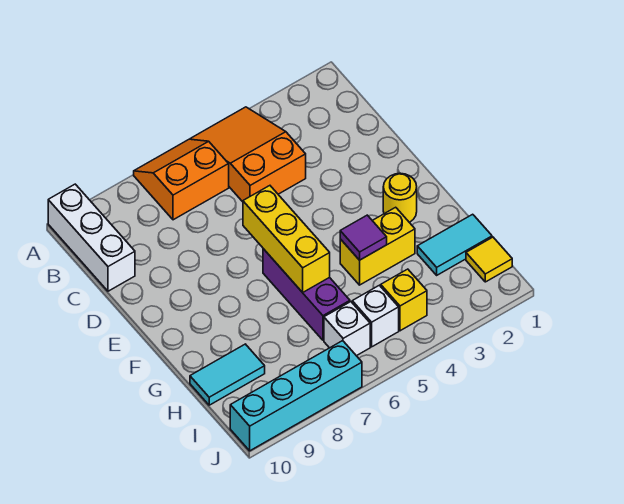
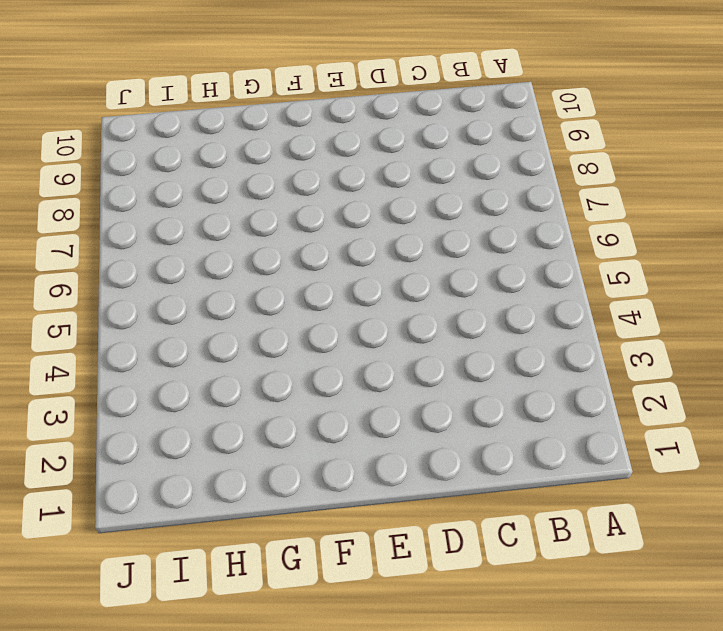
none -> orange 2x3 slope [191,107,306,202]
none -> orange 2x2 slope [134,139,229,220]
none -> white 1x3 brick [48,184,135,291]

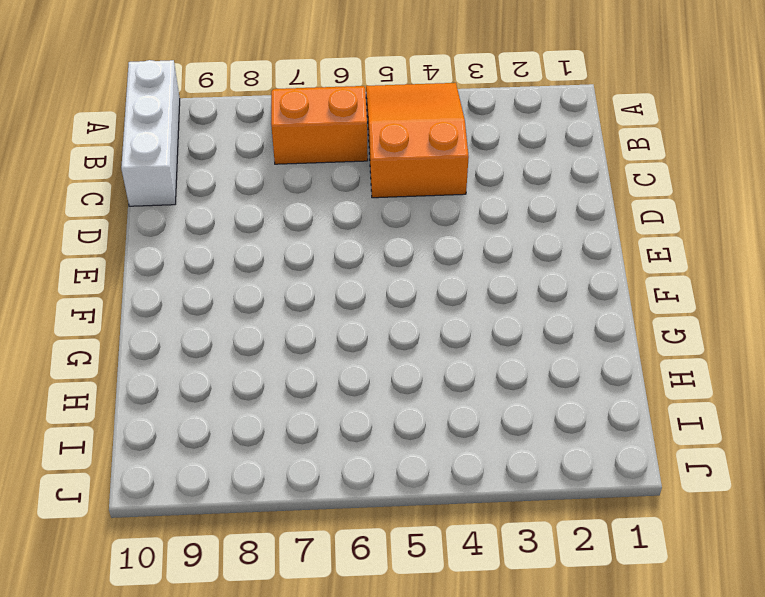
none -> yellow 1x1 round brick [383,173,417,222]
none -> purple 1x3 brick [263,249,350,340]
none -> yellow 1x2 brick [340,207,415,285]

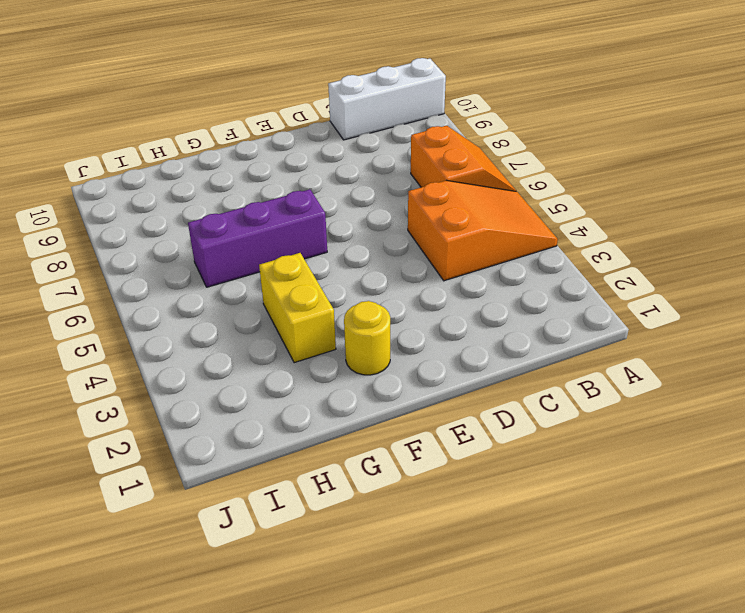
none -> cyan 1x2 tile [417,214,492,275]
none -> cyan 1x2 tile [190,344,265,405]
none -> yellow 1x1 tile [466,237,512,282]

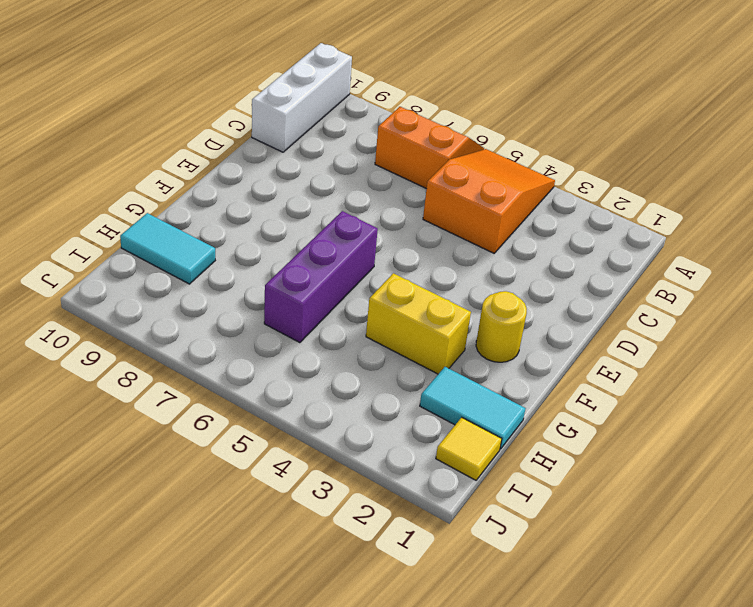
none -> yellow 1x1 brick [381,269,427,331]
none -> white 1x1 brick [352,285,399,347]
none -> white 1x1 brick [324,302,370,356]

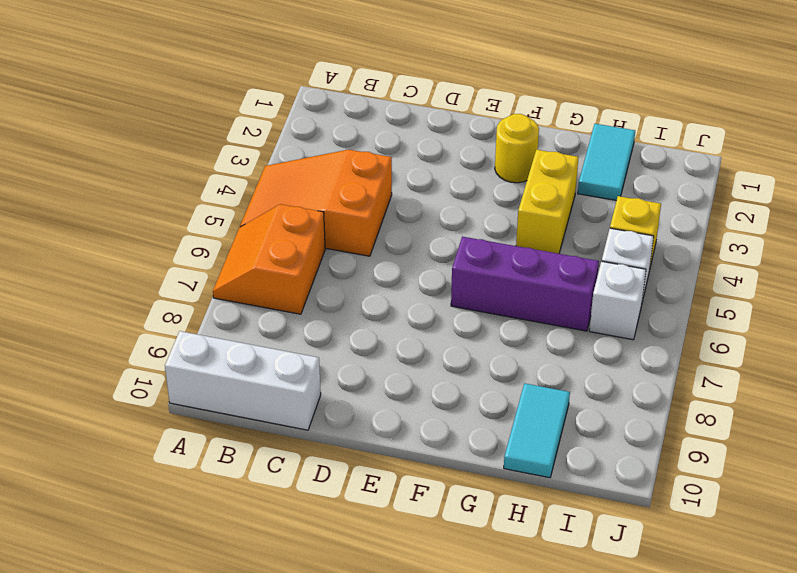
none -> yellow 1x1 tile [466,237,512,282]
none -> cyan 1x4 brick [230,341,362,451]
none -> yellow 1x3 brick [243,186,330,293]

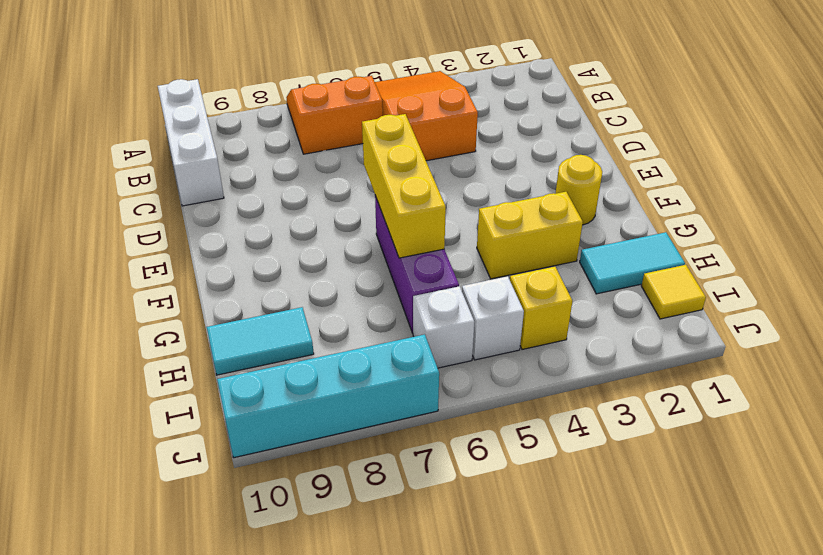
none -> purple 1x1 tile [340,215,387,260]

